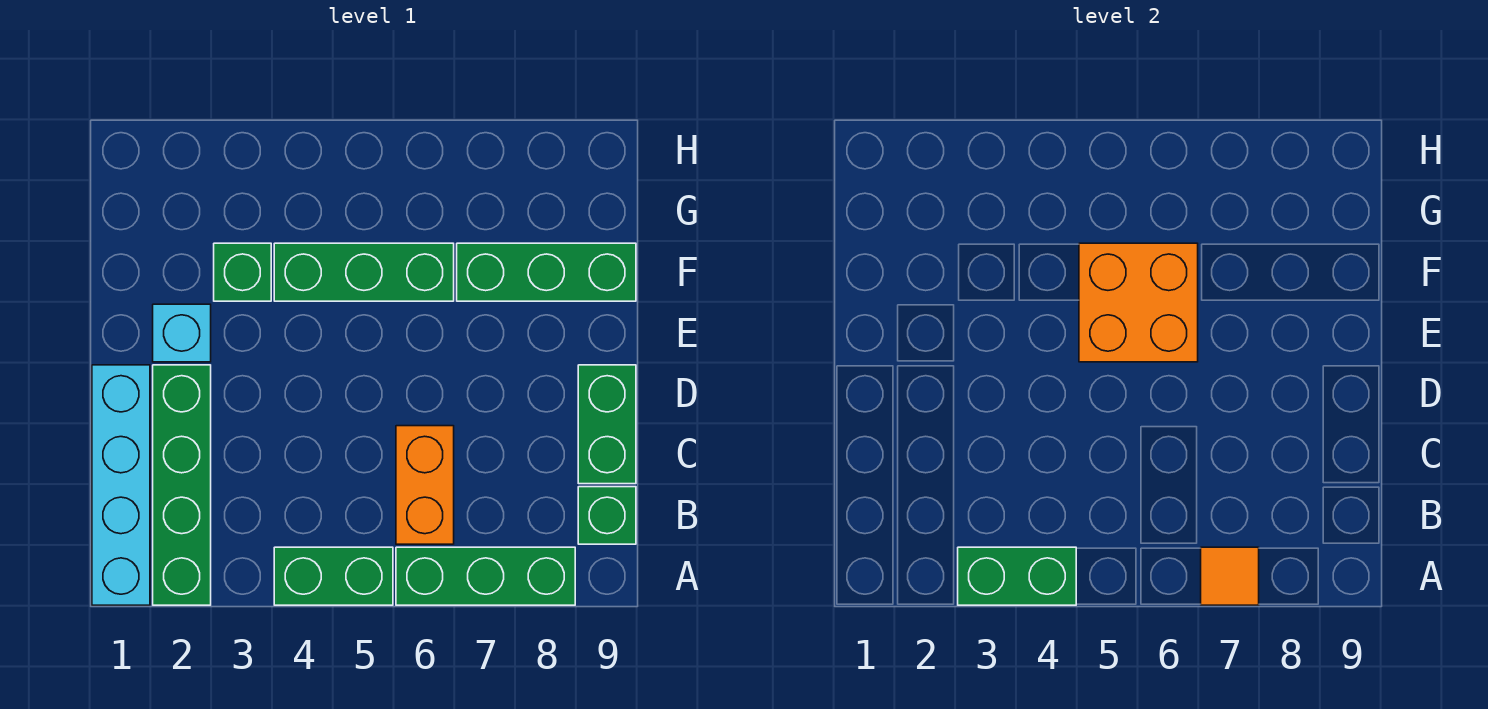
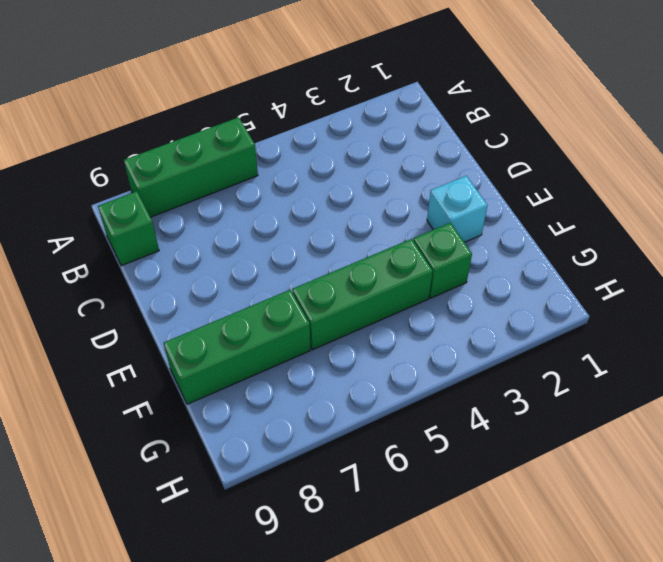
none -> cyan 1x4 brick [92,365,150,605]
none -> green 1x4 brick [153,365,211,605]
none -> green 1x2 brick [274,547,393,605]

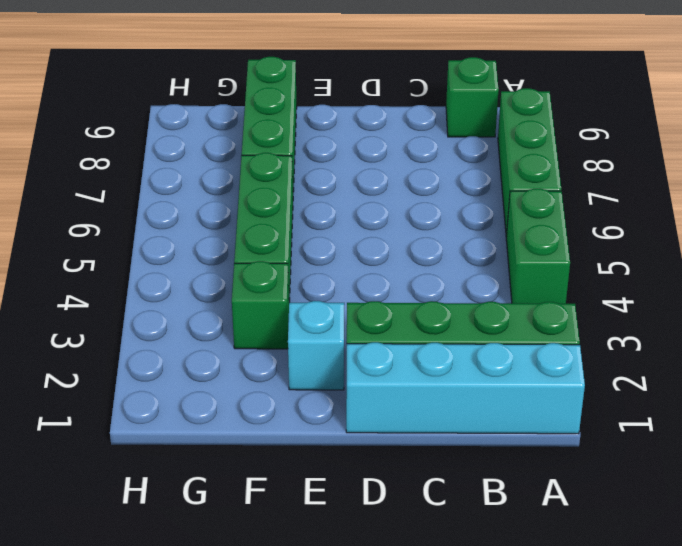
none -> orange 1x2 brick [396,426,454,544]
none -> green 1x2 brick [578,365,636,484]
none -> green 1x2 brick [958,547,1076,605]

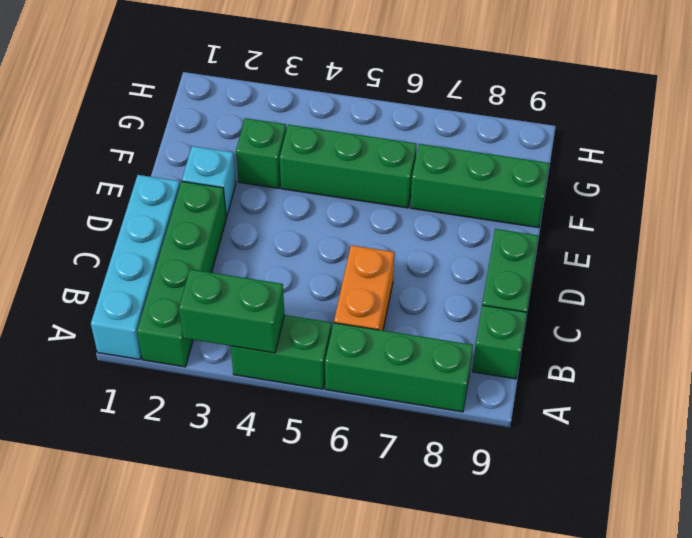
none -> orange 1x1 tile [1201,547,1259,605]
none -> orange 2x2 brick [1079,243,1198,362]

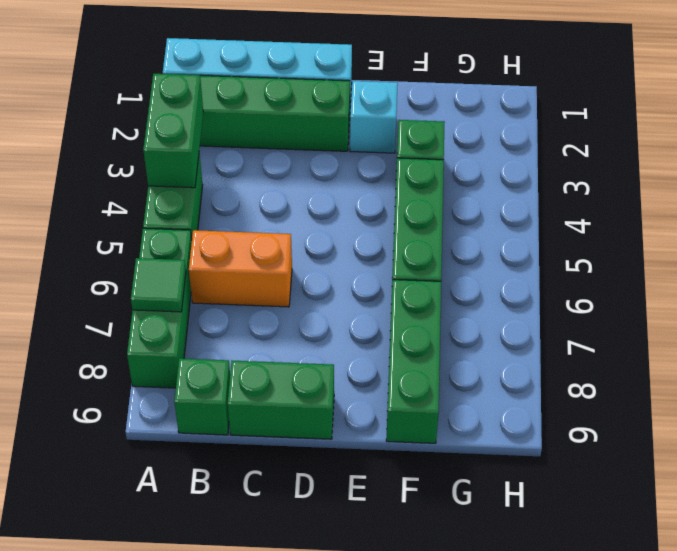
green 1x1 tile [131,258,186,312] -> orange 1x1 tile [1201,547,1259,605]
none -> orange 2x2 brick [1079,243,1198,362]

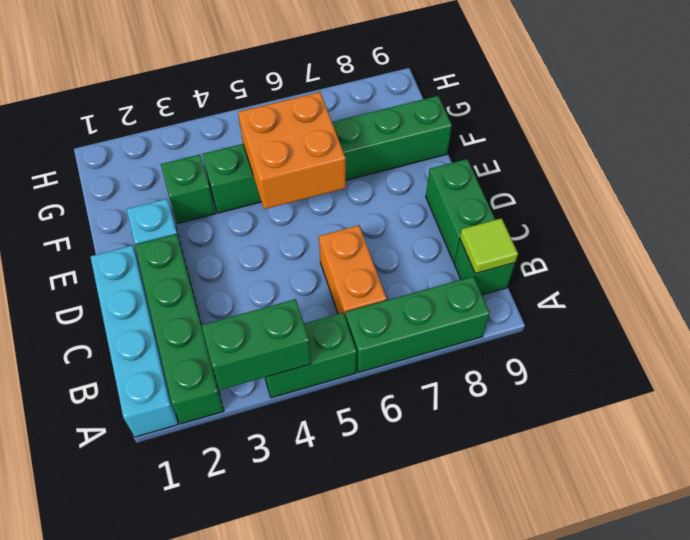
lime 1x1 tile [460,218,518,273] -> none
none -> orange 1x1 tile [1201,547,1259,605]

